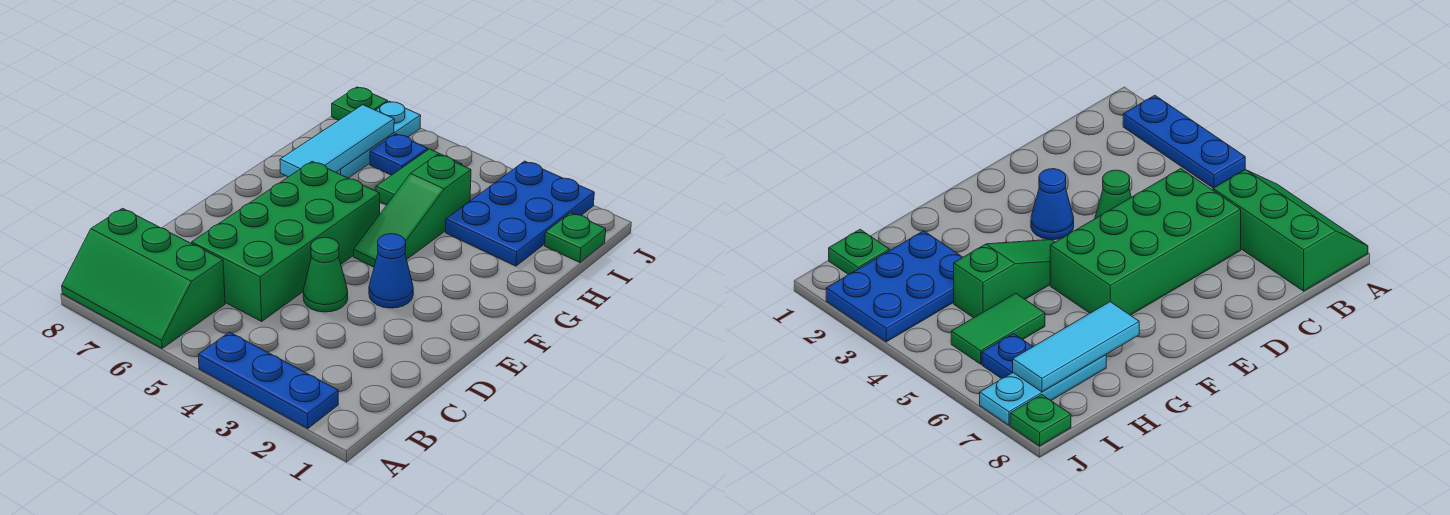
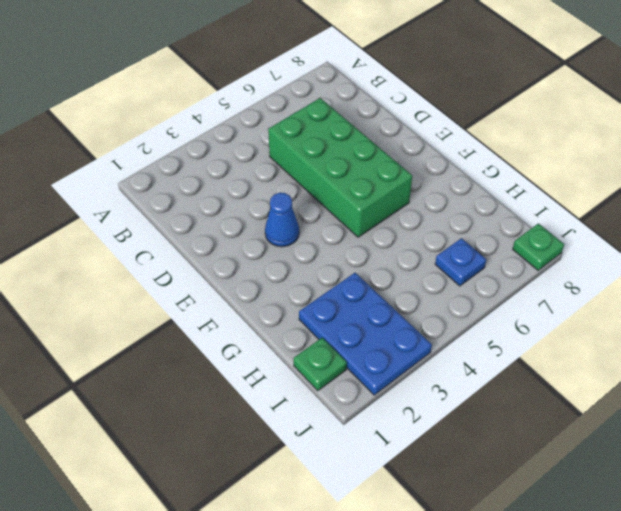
none -> blue 1x3 plate [198,332,338,429]
none -> green 2x3 slope [62,208,225,348]
none -> green 1x1 cone [303,238,348,312]

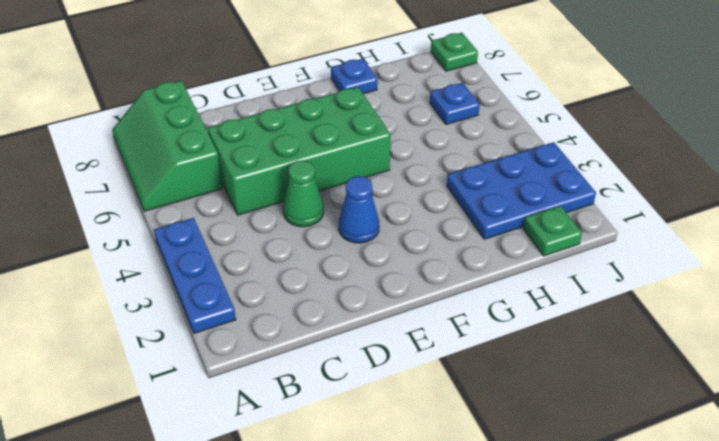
blue 1x1 plate [331,59,378,94] -> none
none -> green 1x3 slope [354,155,471,267]
none -> green 1x2 tile [376,149,462,205]
none -> cyan 1x3 plate [336,101,421,178]

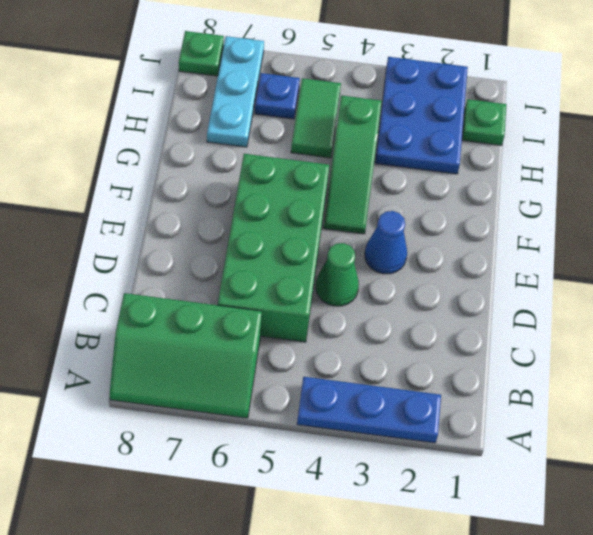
none -> cyan 1x3 tile [280,105,394,177]

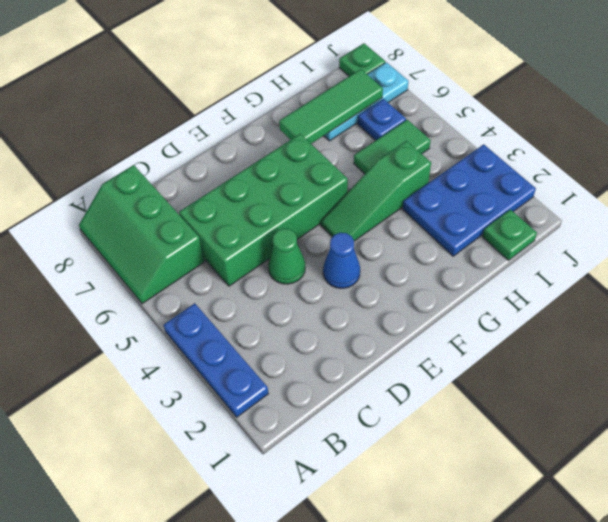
green 1x3 tile [279,69,383,144] -> cyan 1x3 tile [280,105,394,177]

